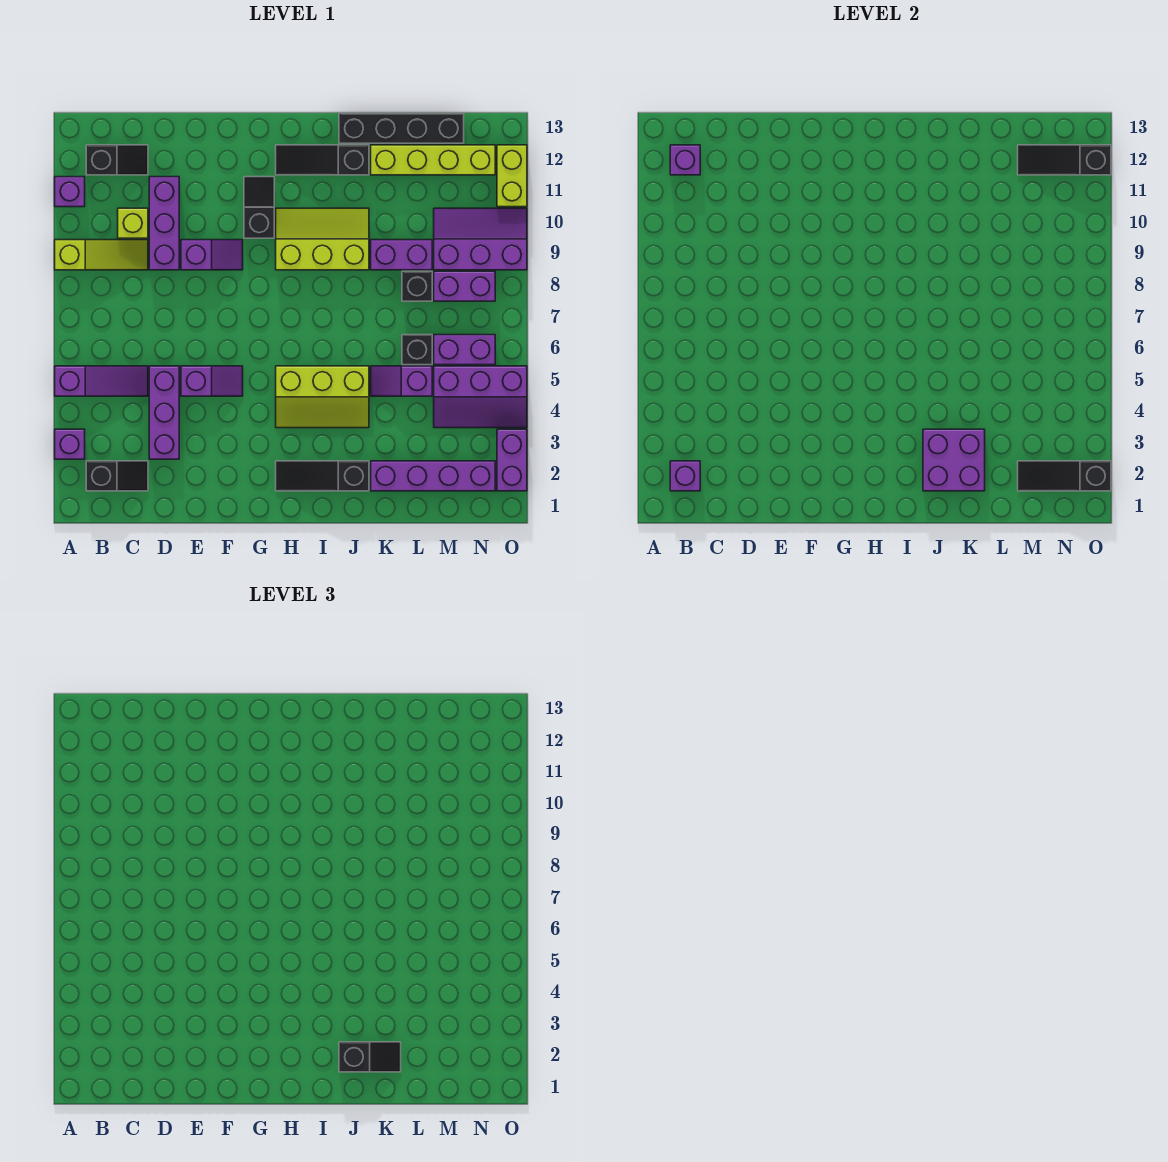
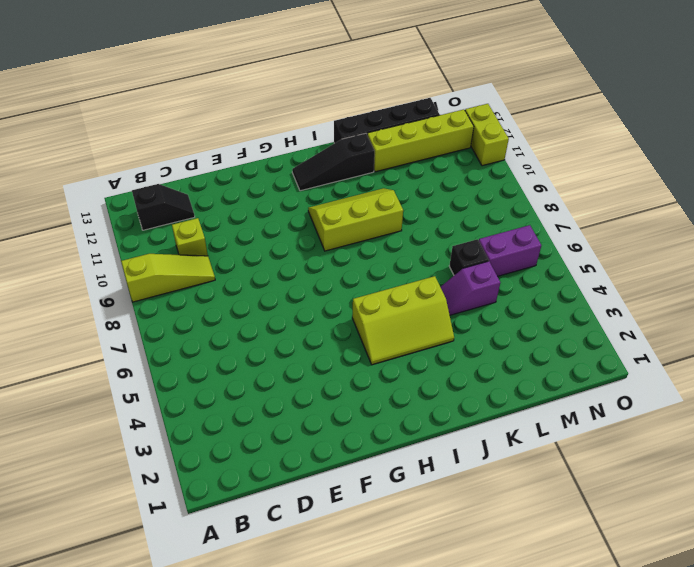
none -> purple 1x1 brick [55,429,85,459]
none -> purple 1x3 slope [55,366,148,396]
none -> purple 1x1 brick [55,177,85,207]
none -> black 1x2 slope [86,461,148,491]

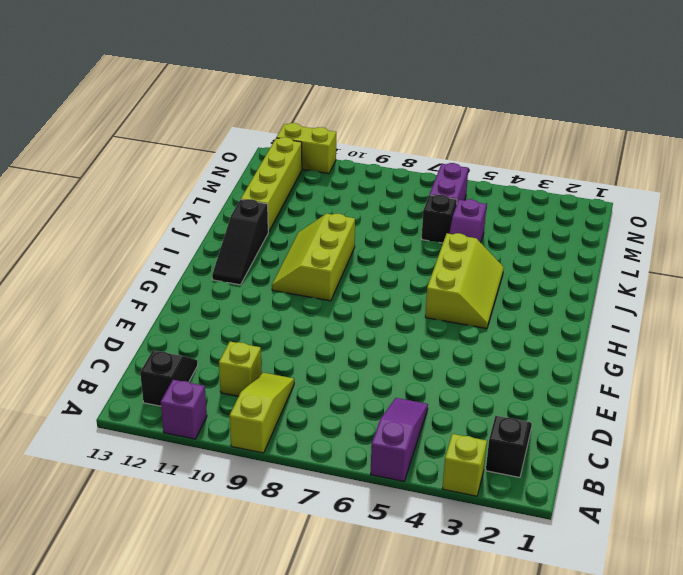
lime 1x1 brick [442,434,487,496] -> purple 1x1 brick [55,429,85,459]
none -> purple 1x3 brick [149,366,179,459]
none -> purple 1x3 brick [149,177,179,270]
none -> purple 1x2 slope [181,366,243,396]
none -> purple 1x2 slope [181,240,243,270]

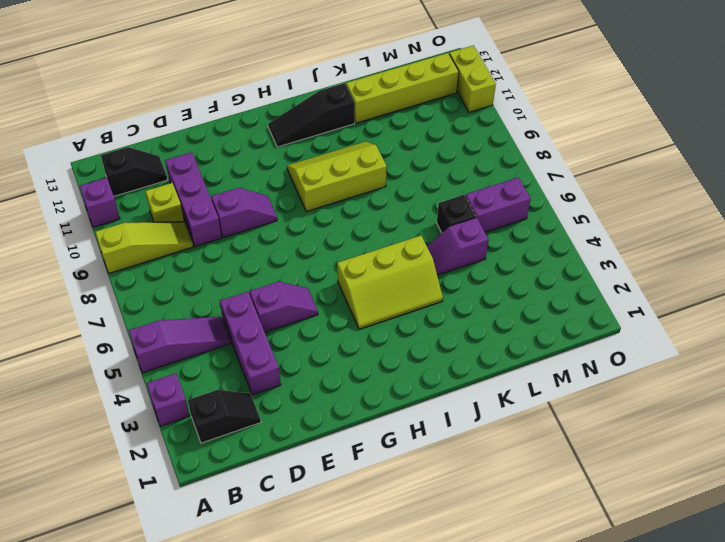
none -> black 1x2 slope [244,177,274,238]
none -> black 1x3 slope [276,461,369,491]
none -> black 1x4 brick [339,113,464,143]
none -> purple 1x4 brick [371,461,495,491]

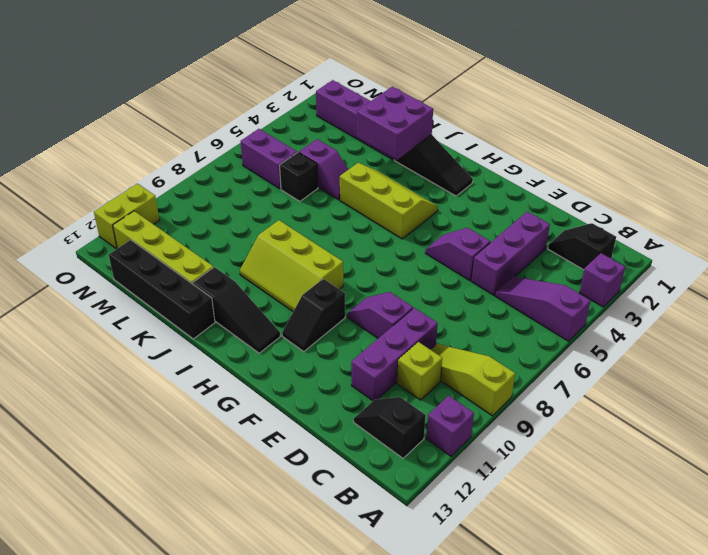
none -> purple 1x2 brick [371,240,432,270]
none -> black 1x1 brick [402,271,432,301]
none -> purple 2x3 slope [434,366,527,428]
none -> purple 1x2 brick [434,271,495,301]

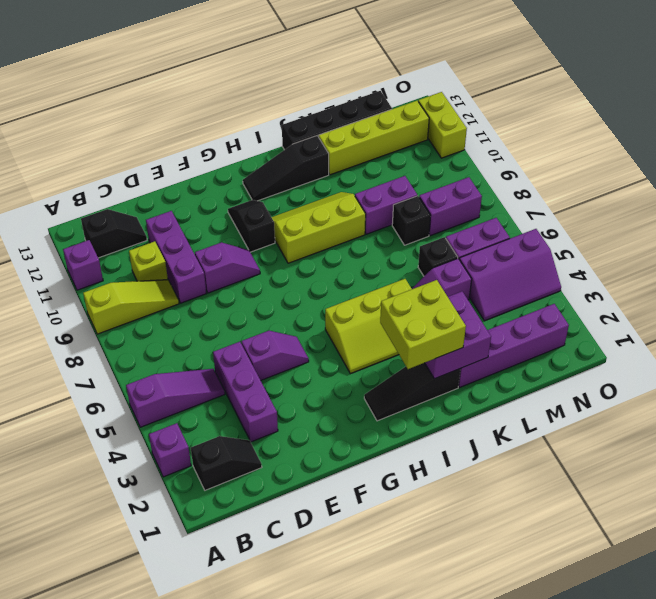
lime 2x2 brick [380,280,466,369] -> black 1x2 slope [339,1042,401,1072]
none -> purple 2x3 slope [434,208,527,270]
none -> purple 1x2 brick [497,429,527,491]
none -> purple 1x1 brick [670,461,700,491]
none -> purple 1x1 brick [670,145,700,175]

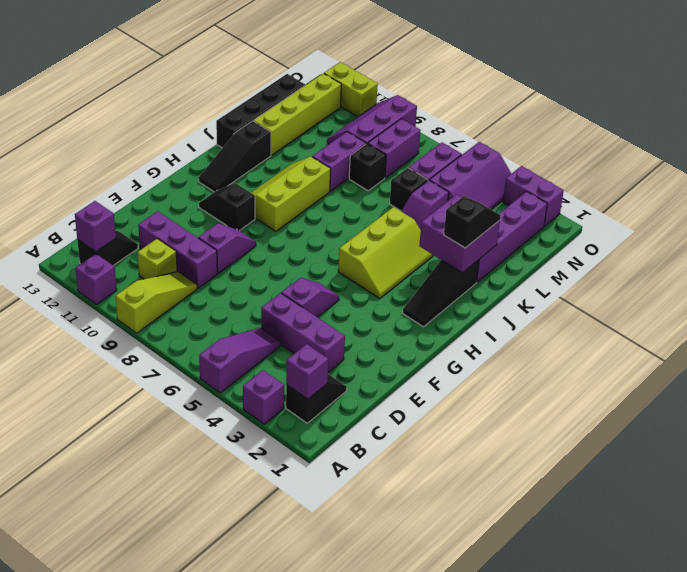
none -> black 1x3 slope [1018,461,1111,491]
none -> black 1x3 slope [1018,145,1111,175]

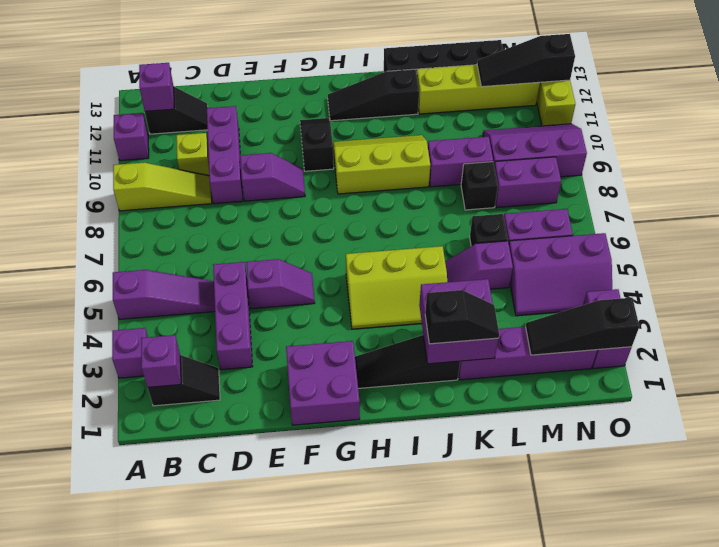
purple 2x2 brick [286,341,360,425] -> none

